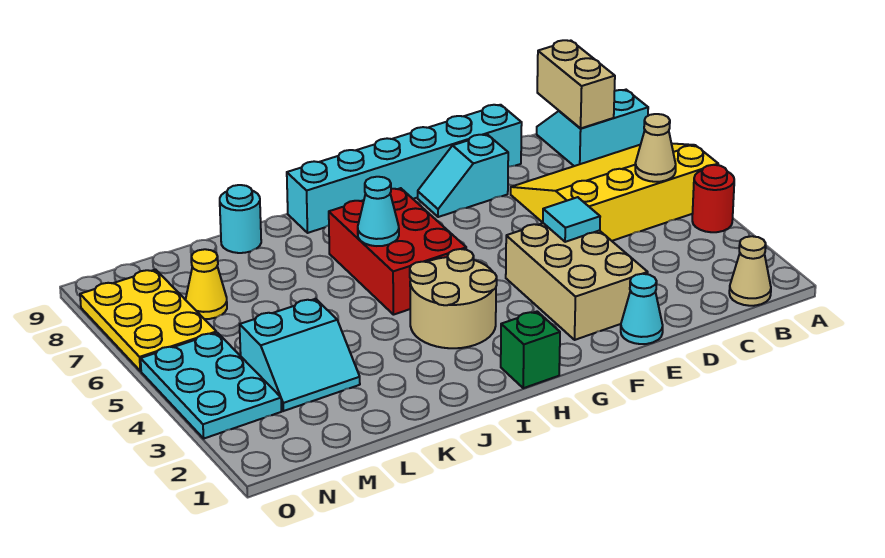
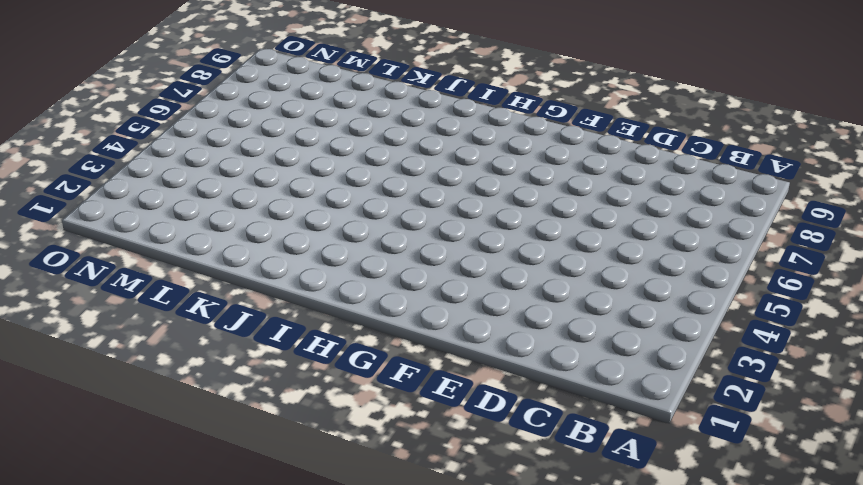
none -> red 1x1 round brick [692,165,734,232]
none -> yellow 3x4 slope [511,143,718,241]
none -> cyan 2x2 slope [537,90,648,166]

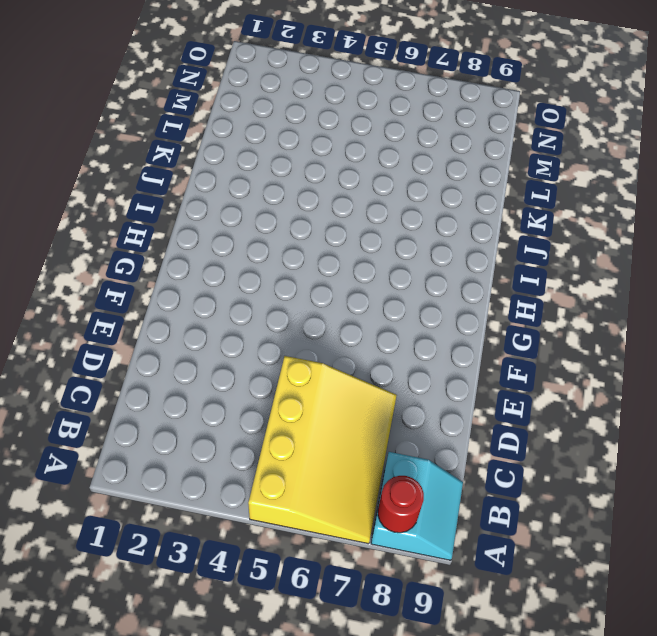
red 1x1 round brick [378,476,424,533] -> red 1x1 round brick moved to [692,165,734,232]
none -> tan 1x1 cone [729,236,771,306]
none -> cyan 1x6 brick [287,105,522,233]
none -> cyan 1x1 cone [621,274,663,344]

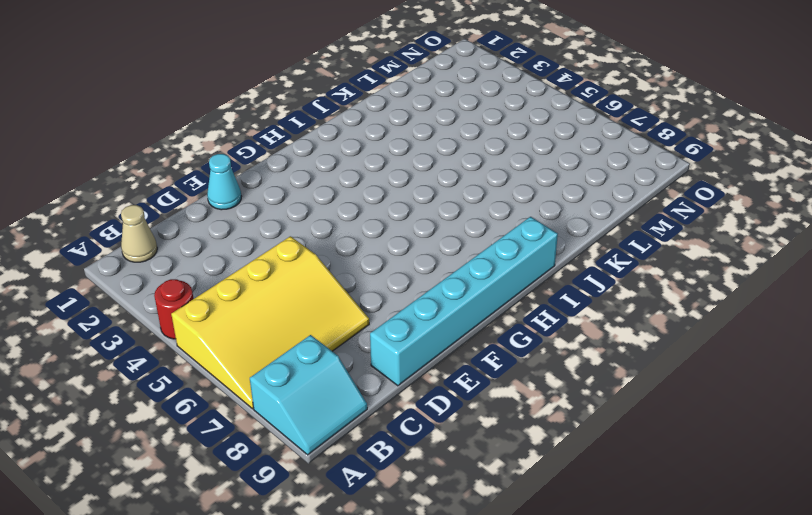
none -> tan 2x3 brick [506,223,648,340]
none -> cyan 1x2 slope [418,134,508,217]
none -> green 1x1 brick [501,312,560,388]

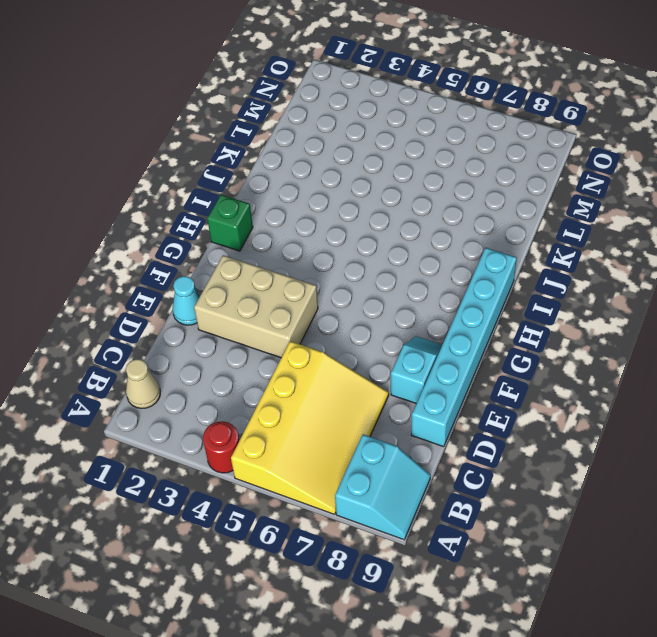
none -> tan 2x2 round brick [410,249,497,348]
none -> red 2x3 brick [329,188,466,315]
none -> cyan 1x1 round brick [220,185,261,253]

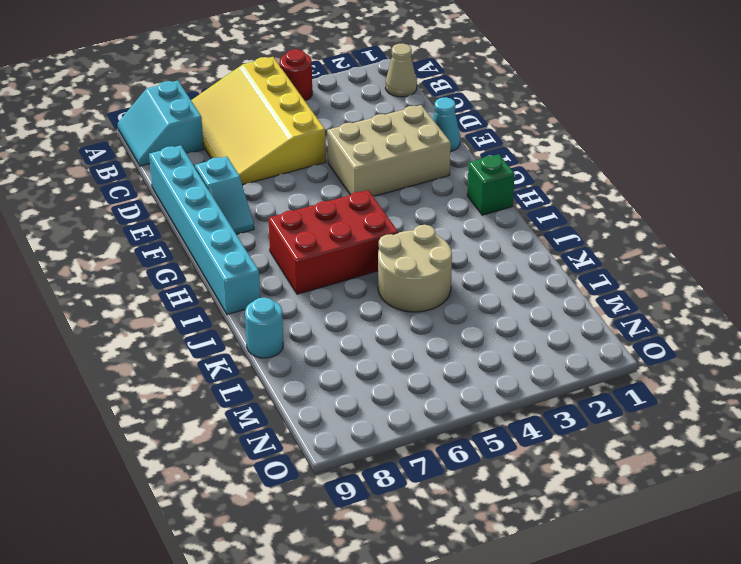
tan 2x2 round brick [378,225,452,312] -> tan 2x2 round brick moved to [410,249,497,348]
none -> cyan 2x2 slope [240,299,360,411]
none -> yellow 1x1 cone [186,249,227,319]
none -> cyan 2x3 plate [141,333,282,438]

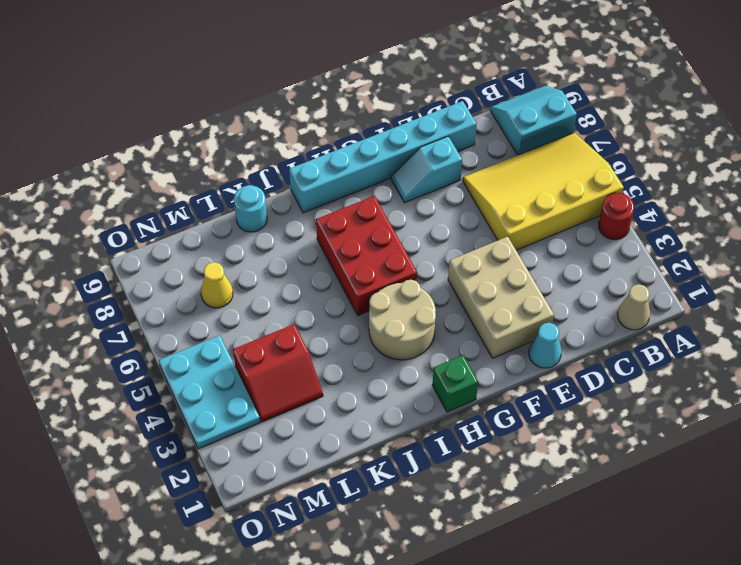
red 2x2 slope [233,324,323,422] -> cyan 2x2 slope [240,299,360,411]
none -> yellow 2x3 plate [80,270,216,371]
none -> tan 1x1 cone [635,114,676,182]
none -> tan 1x2 brick [537,40,615,128]

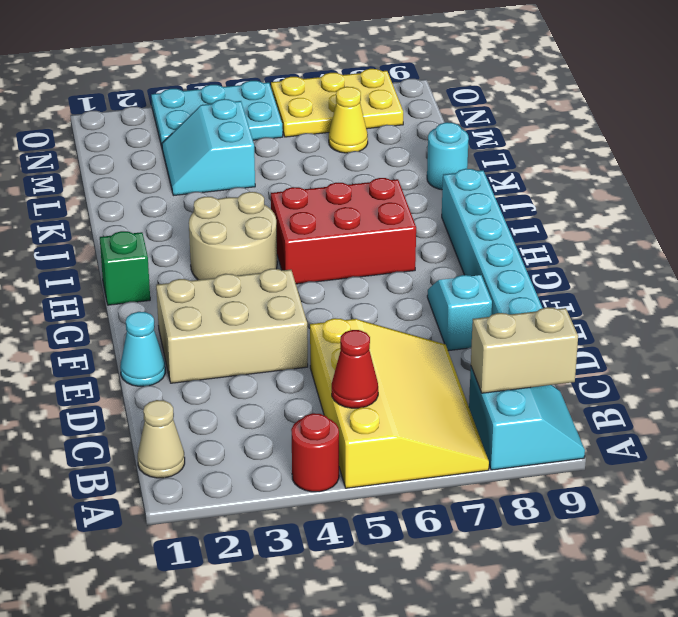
red 1x1 cone [332,330,378,408] -> tan 1x1 cone [635,114,676,182]
none -> cyan 1x1 tile [543,197,600,242]
none -> cyan 1x1 cone [358,177,399,246]

